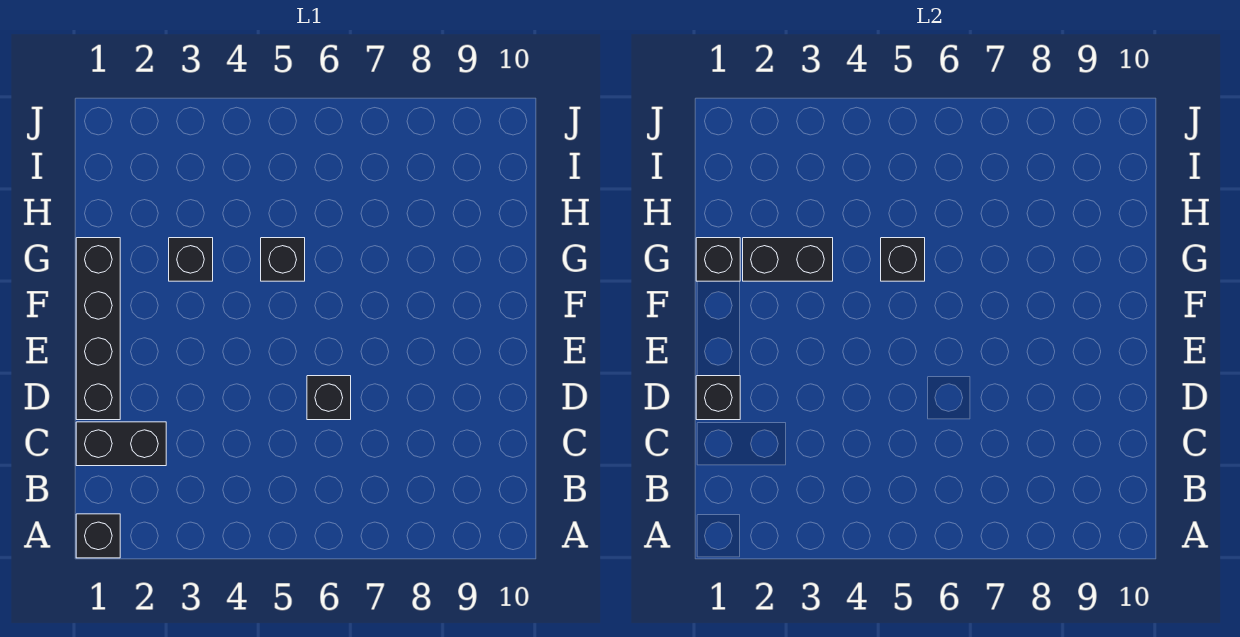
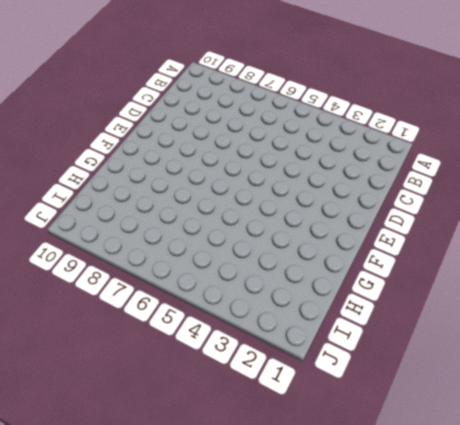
none -> black 1x1 brick [76,514,120,558]
none -> black 1x2 brick [76,422,166,466]

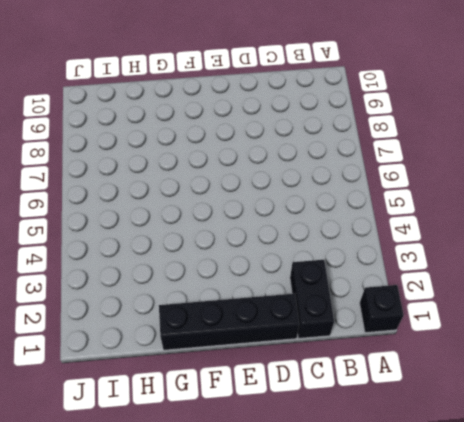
none -> black 1x1 brick [307,376,351,420]
none -> black 1x1 brick [169,238,213,281]

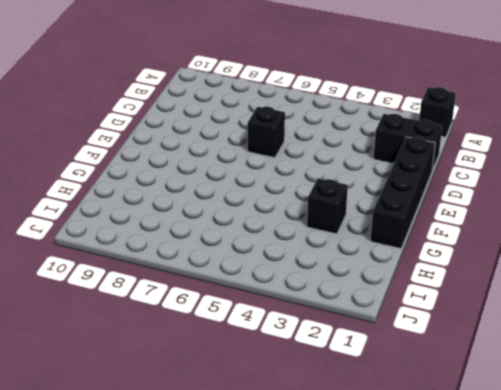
none -> black 1x1 brick [261,238,305,281]
none -> black 1x1 brick [696,376,740,420]

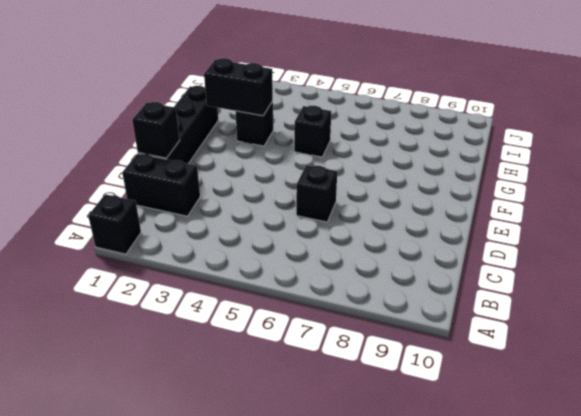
none -> black 1x1 brick [696,238,740,281]
none -> black 1x1 brick [881,238,925,281]

